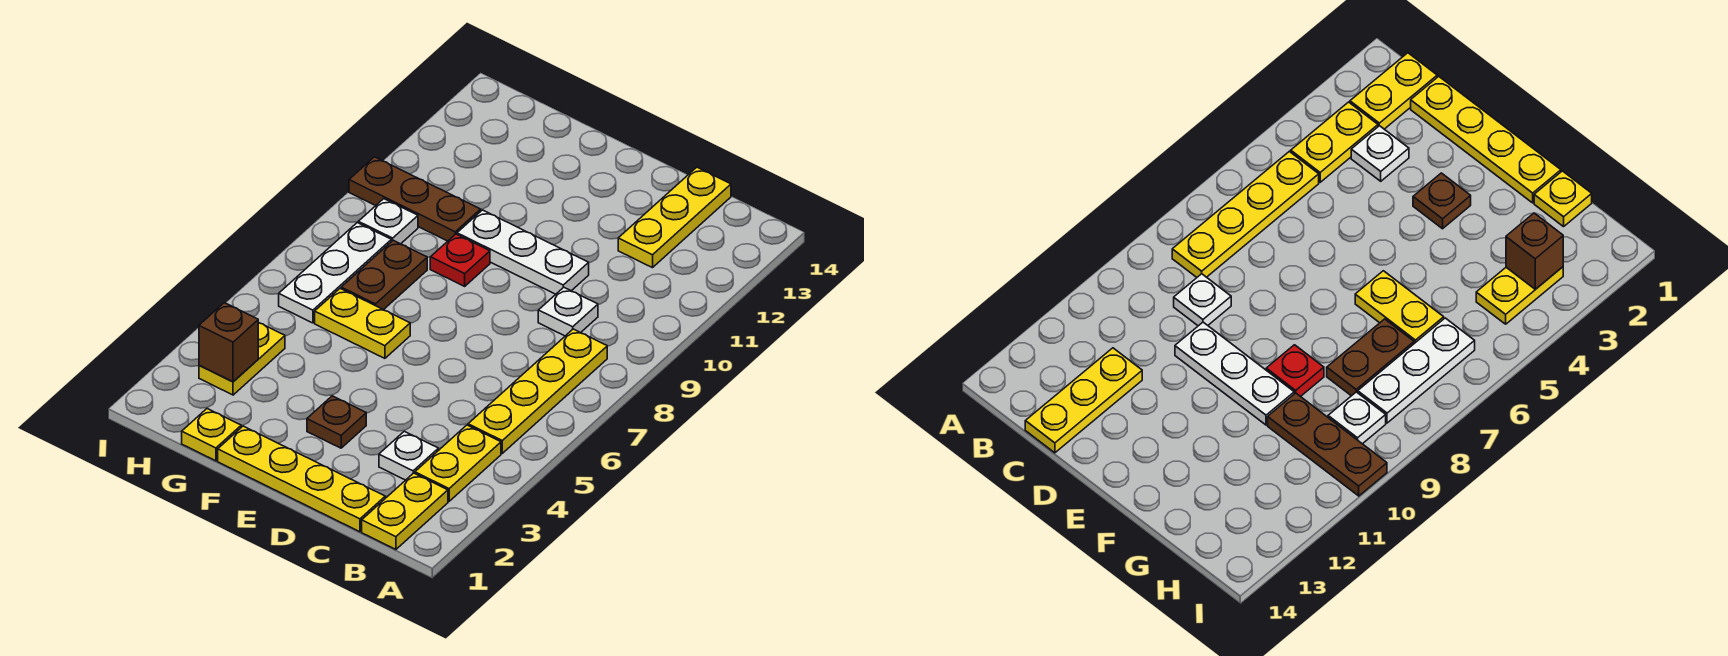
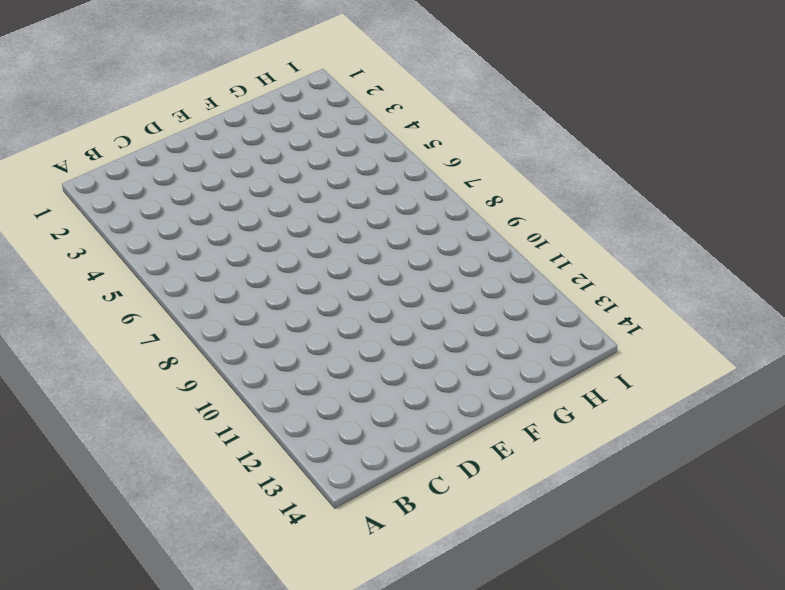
none -> yellow 1x2 plate [362,473,448,549]
none -> yellow 1x2 plate [415,425,501,501]
none -> yellow 1x4 plate [468,329,607,453]

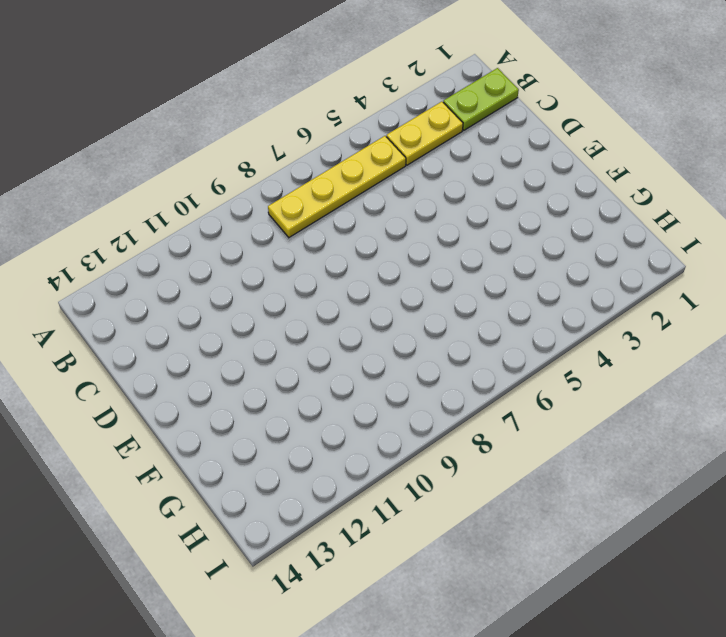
lime 1x2 plate [443,68,519,130] -> yellow 1x2 plate [362,473,448,549]
none -> yellow 1x4 plate [218,426,385,532]
none -> white 1x1 plate [379,431,438,480]
none -> white 1x1 plate [538,287,598,336]

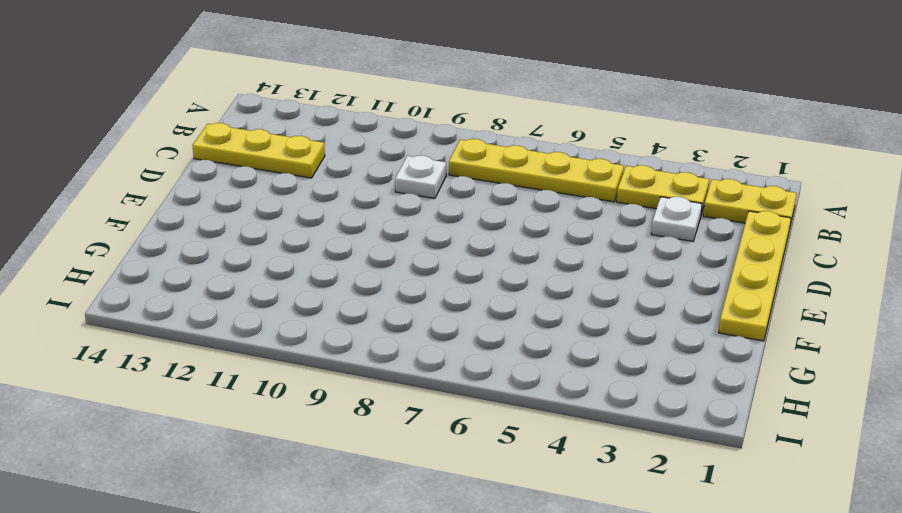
none -> white 1x3 plate [457,210,589,294]
none -> brown 1x1 plate [307,396,366,448]
none -> yellow 1x2 plate [315,289,410,358]

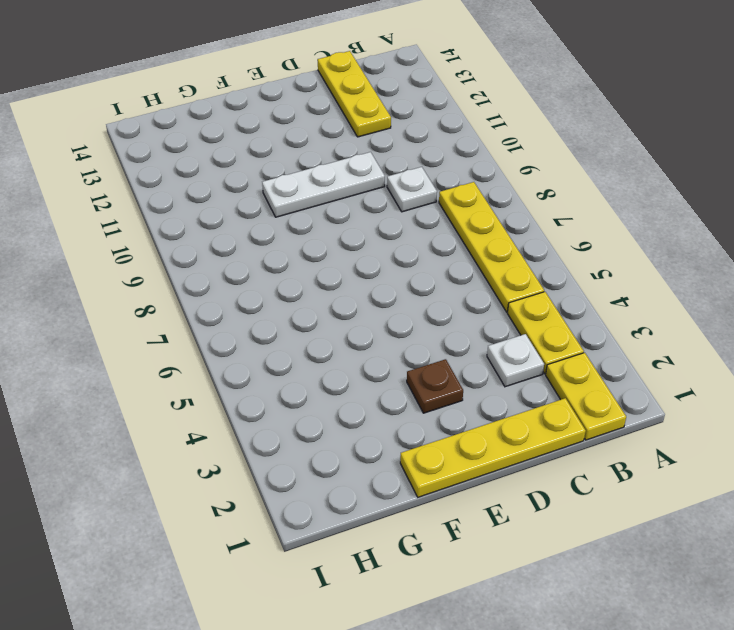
none -> yellow 1x2 plate [315,289,410,358]
none -> red 1x1 plate [430,234,490,286]
none -> yellow 1x1 plate [182,409,241,461]

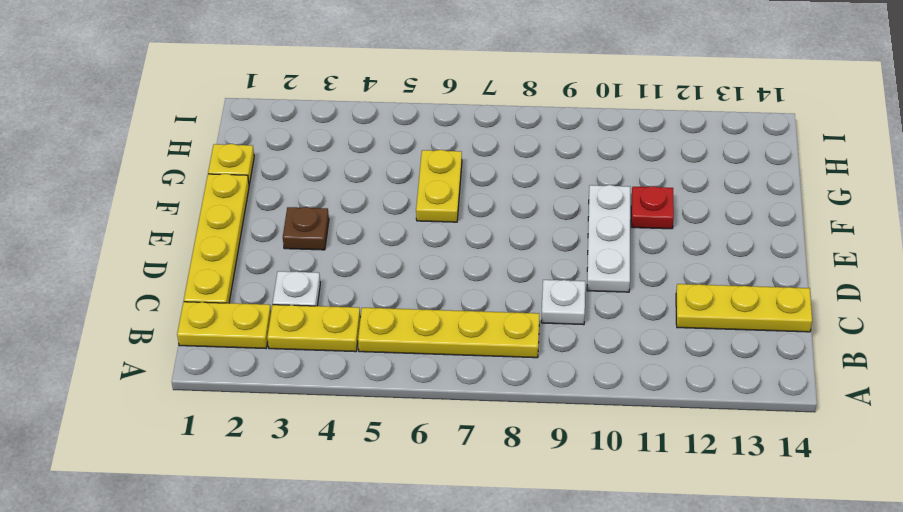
red 1x1 plate [631,186,674,229] -> red 1x1 plate moved to [430,234,490,286]
none -> brown 1x2 plate [341,240,427,310]
none -> brown 1x3 plate [349,157,481,241]
none -> yellow 1x2 plate [199,322,285,395]

